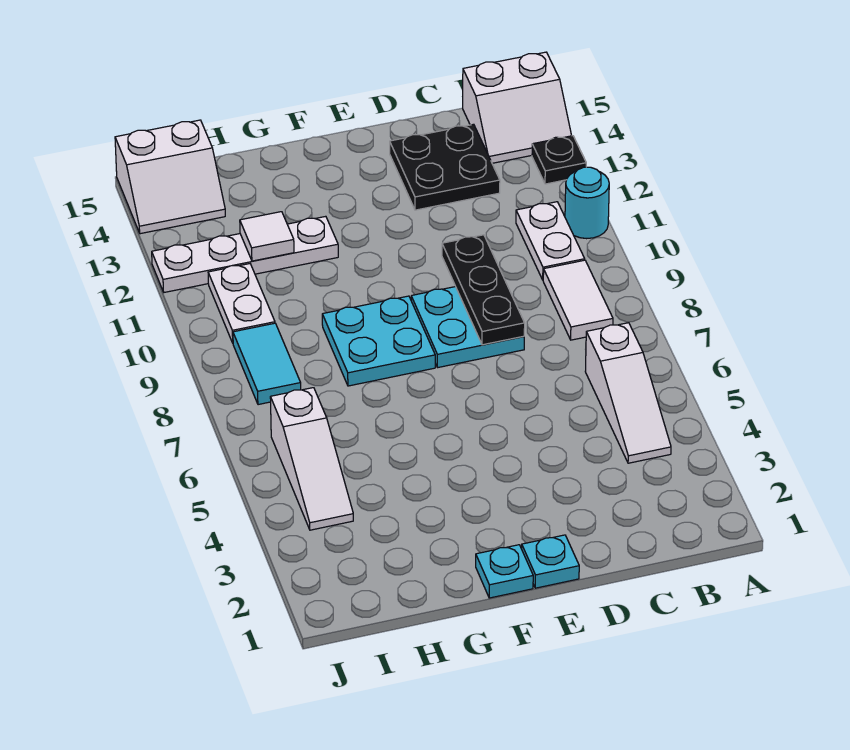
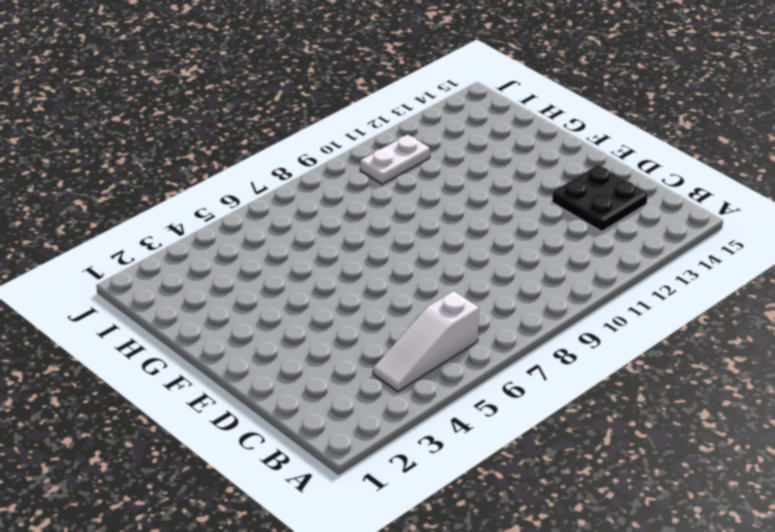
none -> cyan 1x1 round brick [565,167,609,239]
none -> black 1x1 plate [532,136,586,184]
none -> white 2x2 slope [463,52,572,163]

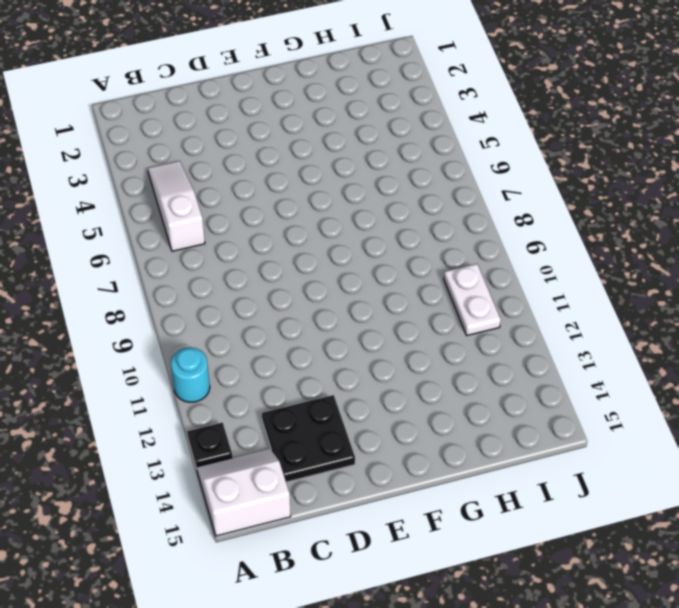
none -> white 1x2 tile [543,260,613,340]
none -> white 1x2 plate [516,202,585,280]
none -> cyan 2x2 plate [411,287,524,368]

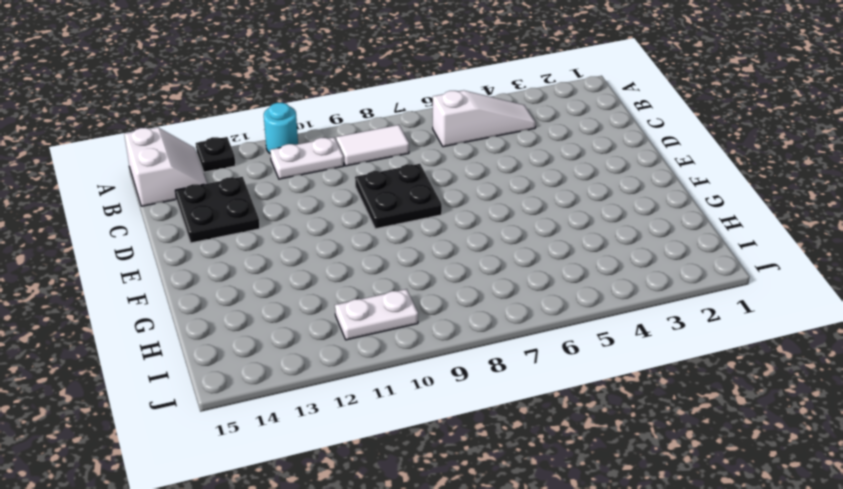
black 2x2 plate [355,164,442,229] -> cyan 2x2 plate [411,287,524,368]
none -> cyan 1x1 plate [522,535,579,588]
none -> cyan 1x1 plate [476,545,533,598]
none -> cyan 2x2 plate [322,296,435,386]

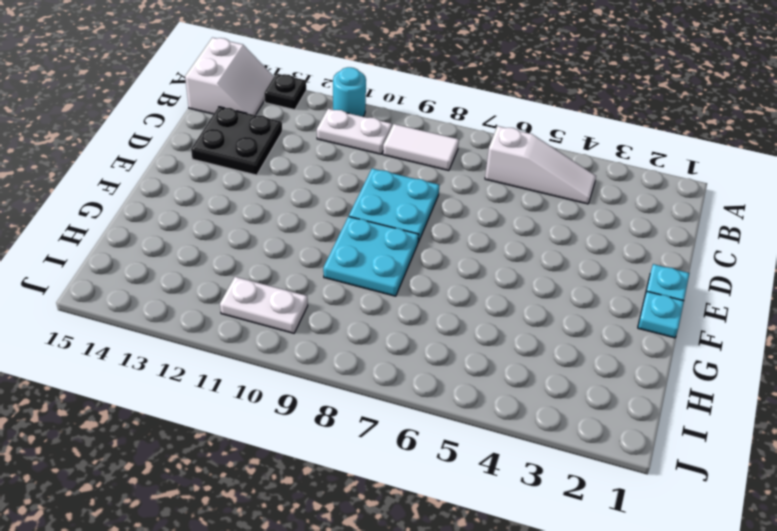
none -> white 1x4 plate [152,216,338,292]
none -> white 1x3 slope [270,388,353,530]
none -> cyan 1x2 tile [233,323,301,405]

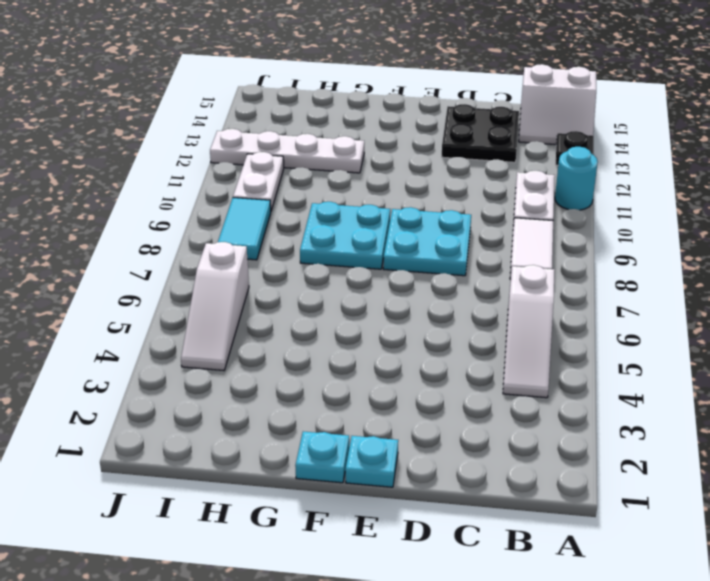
none -> white 2x2 slope [115,120,225,234]
none -> black 1x3 plate [442,235,525,345]
none -> white 1x1 tile [240,212,294,261]

